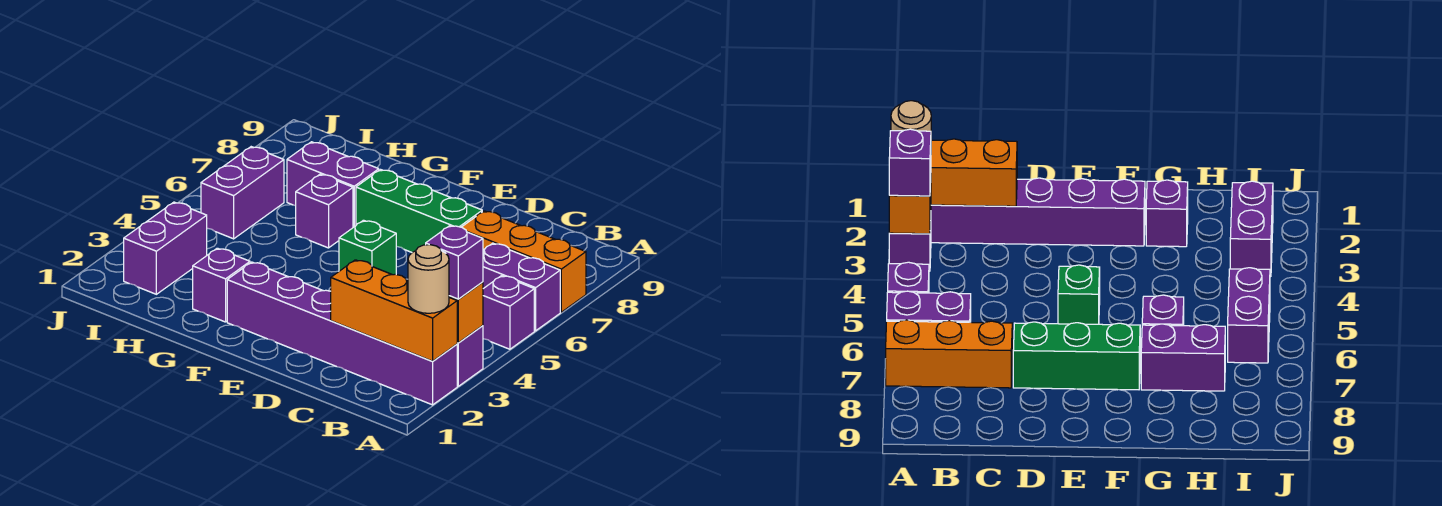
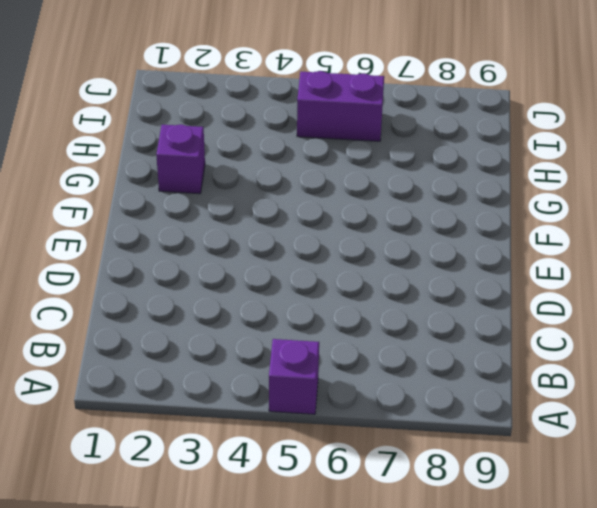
none -> purple 1x6 brick [227,262,457,405]
none -> purple 1x1 brick [457,326,483,386]
none -> purple 1x2 brick [483,243,560,331]

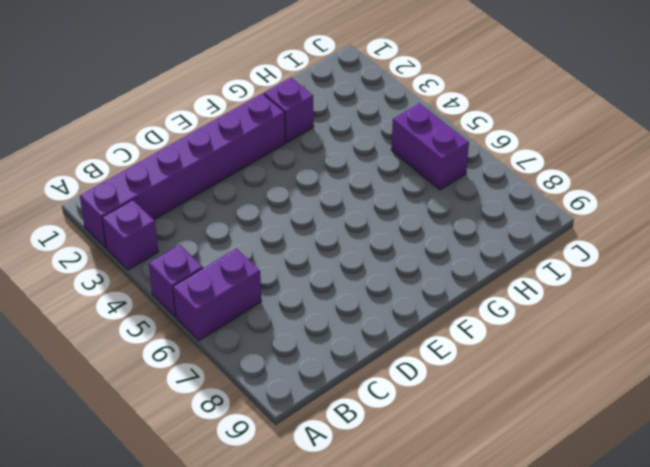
none -> orange 1x3 brick [462,211,586,312]
none -> green 1x3 brick [356,170,482,252]
none -> green 1x1 brick [339,220,396,275]

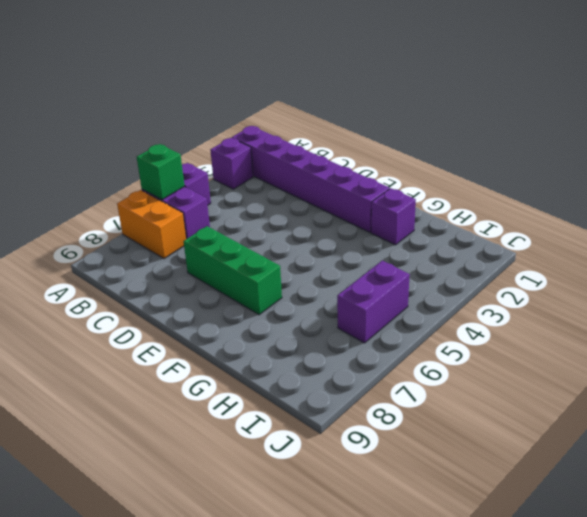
green 1x1 brick [137,144,185,200] -> green 1x1 brick moved to [339,220,396,275]
orange 1x2 brick [117,190,186,259] -> orange 1x3 brick [462,211,586,312]
none -> purple 1x1 brick [296,174,353,248]
none -> purple 1x2 brick [287,142,379,227]
none -> purple 1x2 brick [124,202,207,294]

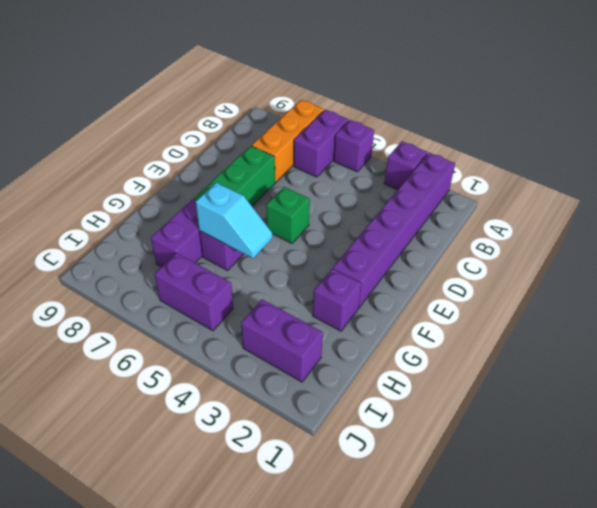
cyan 1x2 slope [196,183,272,258] -> none
none -> orange 1x3 brick [331,260,457,361]
none -> orange 1x1 brick [449,282,483,343]
none -> tan 1x1 round brick [408,245,449,313]

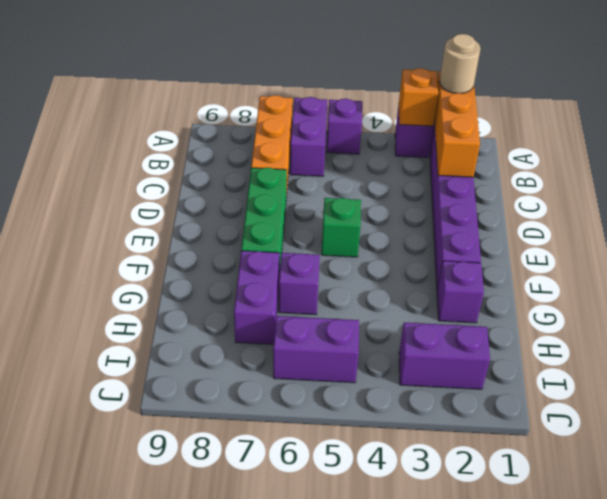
none -> purple 1x1 brick [426,225,483,299]

